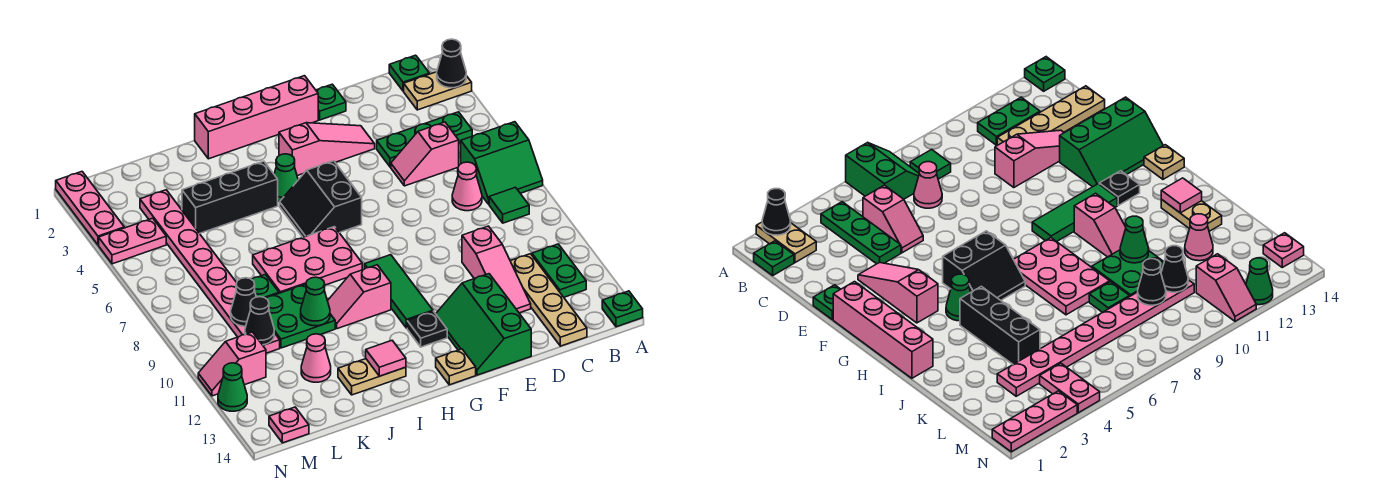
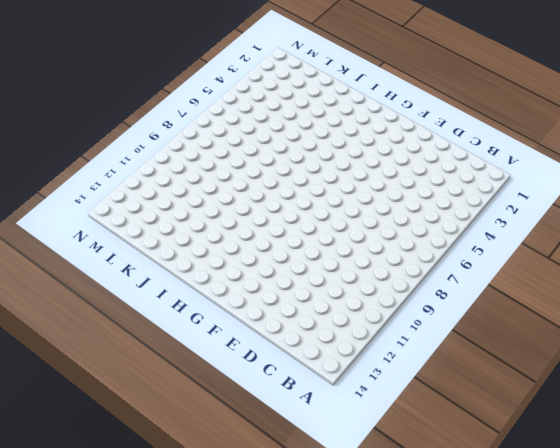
none -> tan 1x2 plate [404,72,472,110]
none -> green 2x2 slope [461,122,543,204]
none -> green 1x1 plate [602,291,643,327]
none -> green 1x1 plate [389,55,429,91]

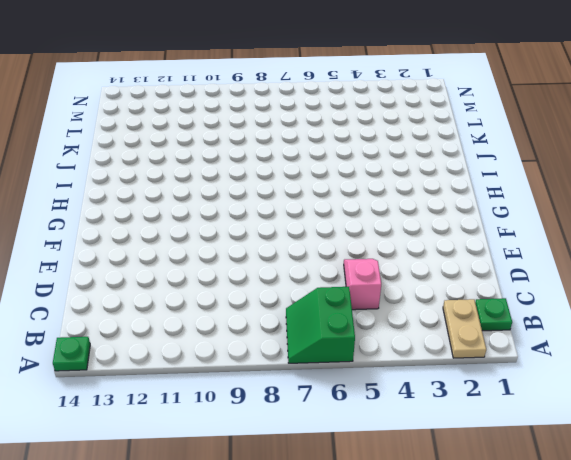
none -> green 1x3 plate [377,112,472,167]
none -> green 1x1 tile [489,187,529,223]
none -> green 1x2 plate [532,244,586,297]
none -> pink 1x1 cone [452,162,482,211]

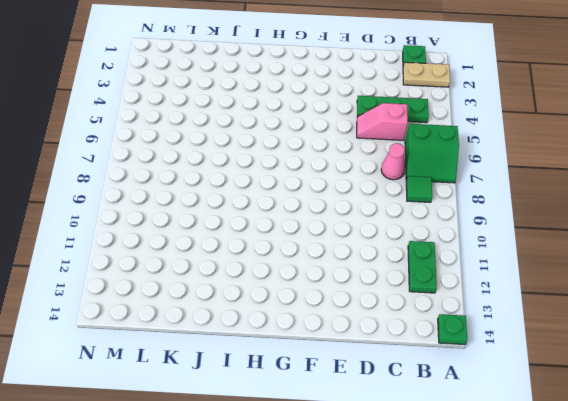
none -> tan 1x4 plate [511,254,587,346]
none -> pink 1x3 slope [462,226,531,313]
none -> green 1x1 plate [316,84,346,120]
none -> pink 1x3 slope [279,123,375,176]

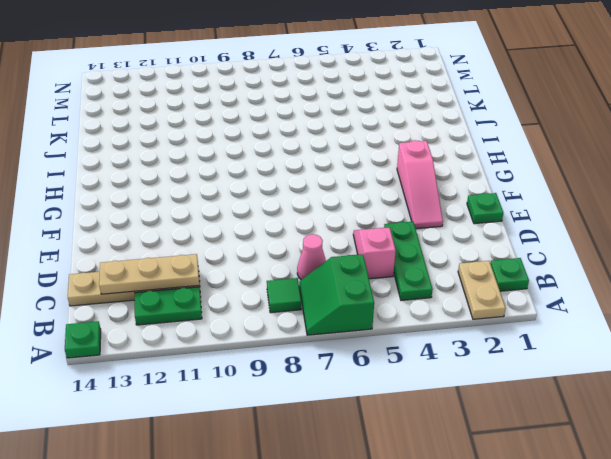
tan 1x3 plate [99,254,199,294] -> none
none -> pink 1x3 slope [462,226,531,313]
none -> green 2x3 slope [436,274,531,375]
none -> pink 1x4 brick [195,76,318,159]
none -> black 2x2 slope [280,161,362,237]

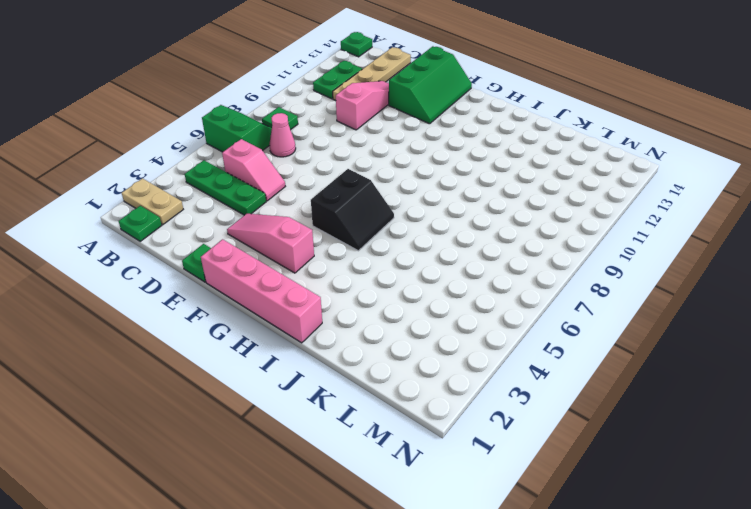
none -> green 1x3 tile [364,255,433,328]
none -> black 1x1 plate [407,311,447,347]
none -> tan 1x1 plate [436,349,476,385]
none -> green 1x1 cone [274,154,298,202]

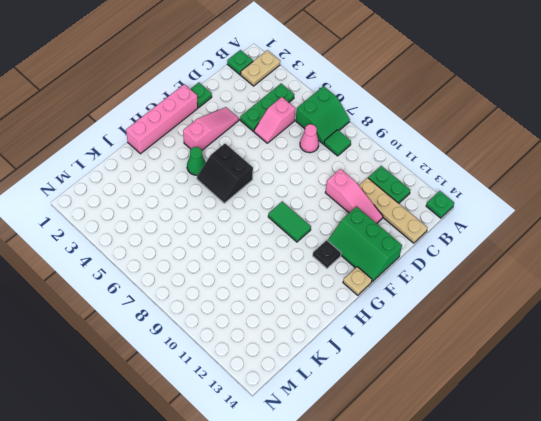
green 1x2 tile [268,202,311,242] -> green 1x3 tile [364,255,433,328]
none -> pink 2x3 plate [253,227,362,293]
none -> pink 1x2 slope [328,265,391,329]
none -> black 1x3 brick [182,161,278,233]
none -> tan 1x2 plate [338,359,406,395]

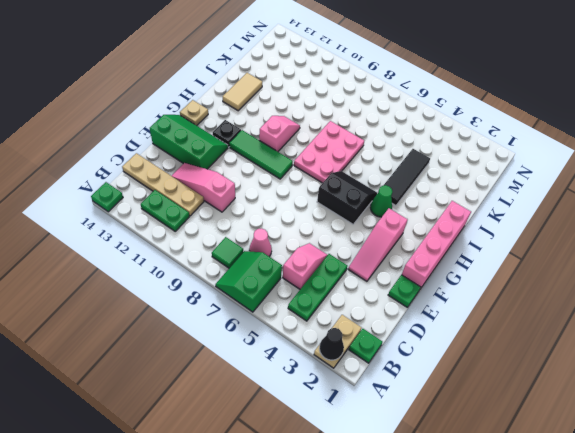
black 1x3 tile [383,149,430,205] -> black 1x3 brick [182,161,278,233]
tan 1x2 tile [223,73,262,111] -> tan 1x2 plate [338,359,406,395]
none -> green 2x2 plate [266,284,335,348]
none -> green 1x1 plate [252,275,279,298]
none -> pink 1x1 cone [301,334,331,382]
none -> pink 1x8 plate [140,190,280,353]

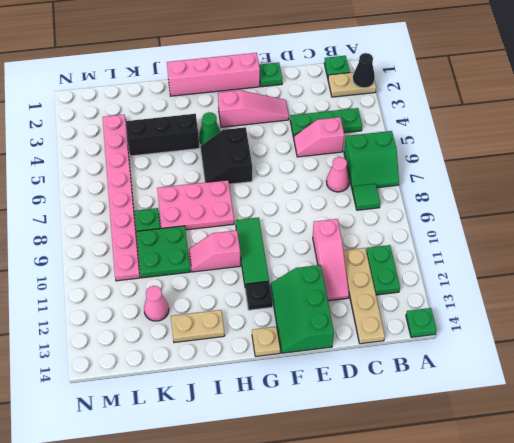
none -> pink 1x2 plate [99,218,166,264]
none -> pink 1x2 slope [198,332,266,396]
none -> pink 1x1 plate [269,407,309,443]
none -> pink 1x3 plate [56,172,124,245]

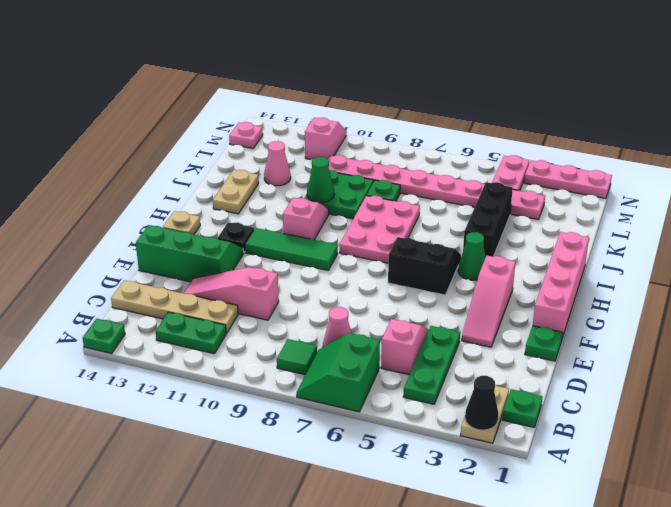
none -> green 1x1 cone [218,363,247,411]
none -> pink 1x1 tile [366,341,406,376]
none -> black 1x1 cone [231,278,256,326]
none -> black 1x1 cone [245,297,274,345]

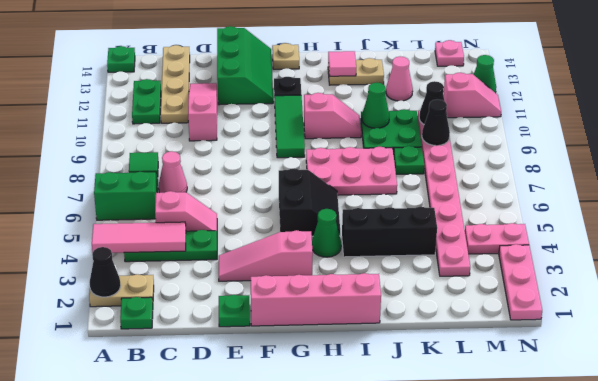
pink 1x3 tile [92,222,186,253] -> none

